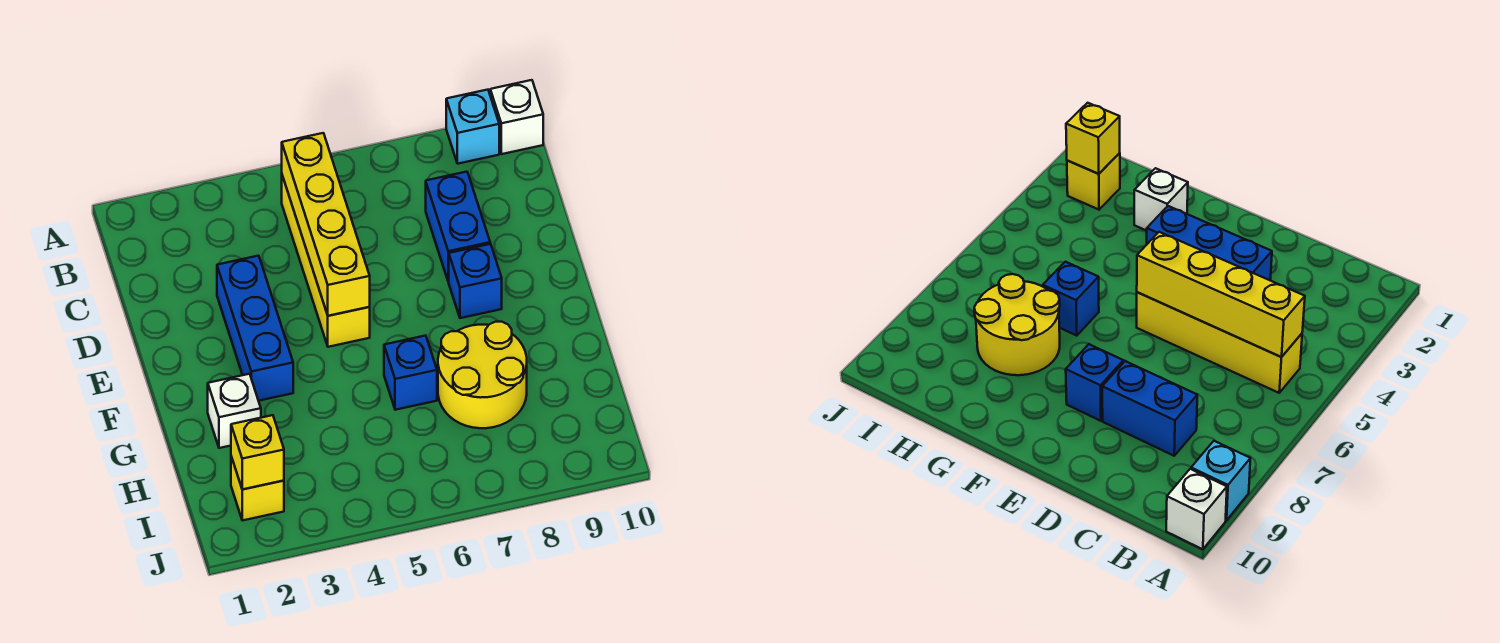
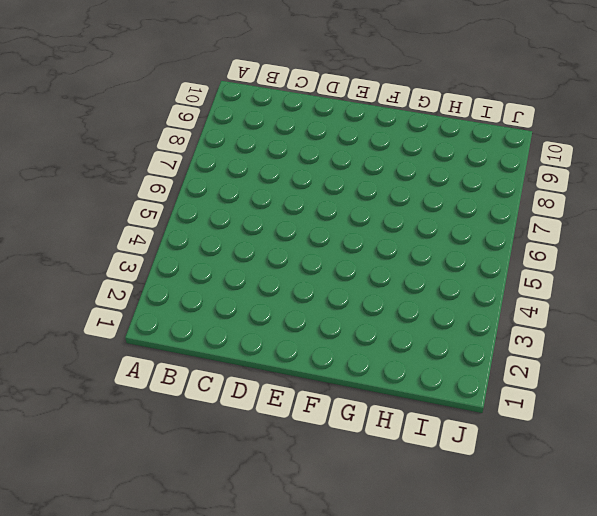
none -> cyan 1x1 brick [446,90,499,164]
none -> white 1x1 brick [490,80,543,154]
none -> yellow 1x4 brick [282,175,370,347]

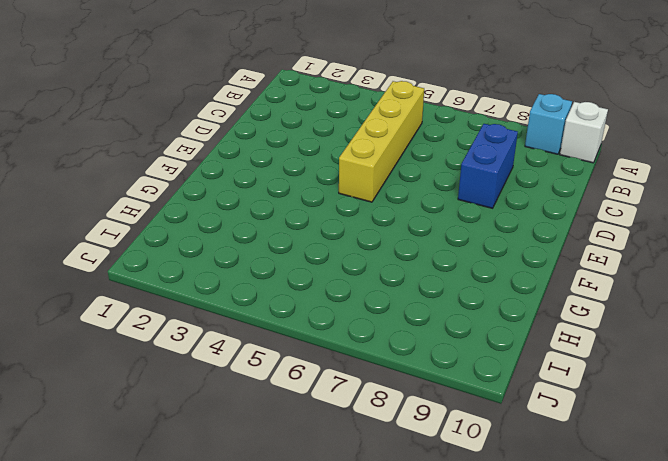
none -> blue 1x3 brick [217,256,293,401]
none -> blue 1x1 brick [449,244,502,318]
none -> white 1x1 brick [208,374,261,448]

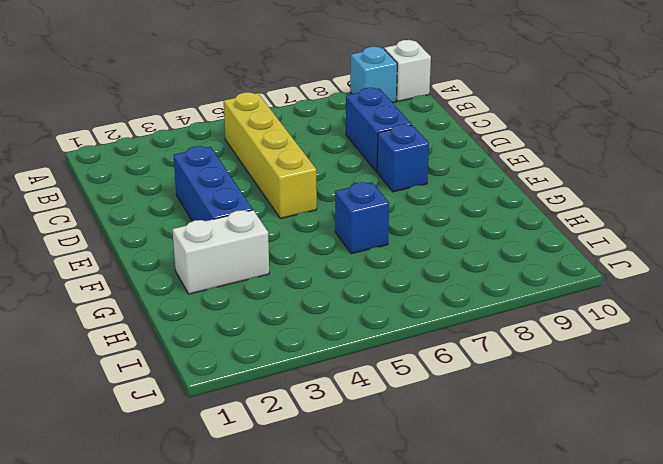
white 1x2 brick [172,210,269,294] -> white 1x1 brick [208,374,261,448]
none -> yellow 2x2 round brick [438,322,527,428]
none -> yellow 1x1 brick [231,457,284,520]
none -> yellow 1x4 brick [282,133,370,316]

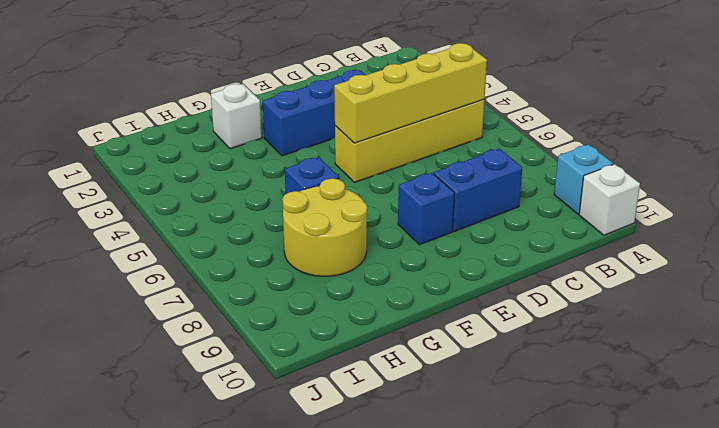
none -> yellow 1x1 brick [231,457,284,520]
none -> yellow 1x1 brick [231,415,284,489]

